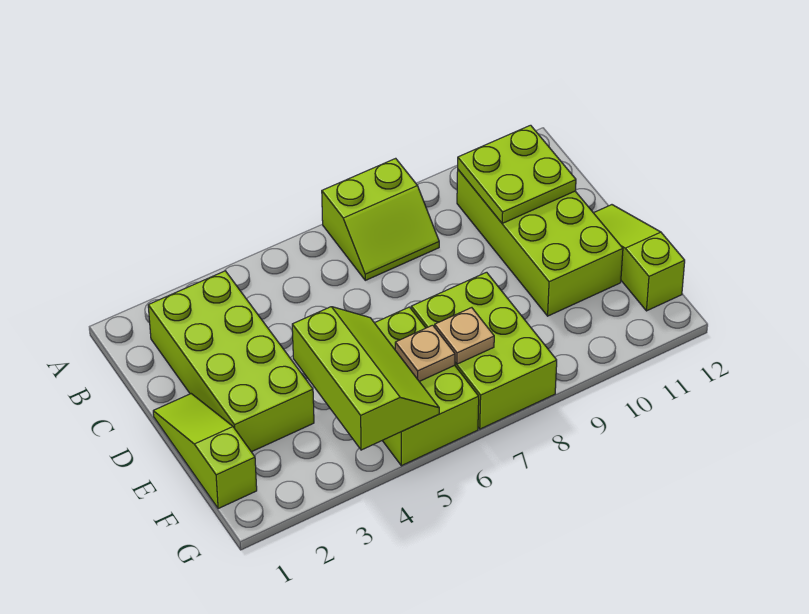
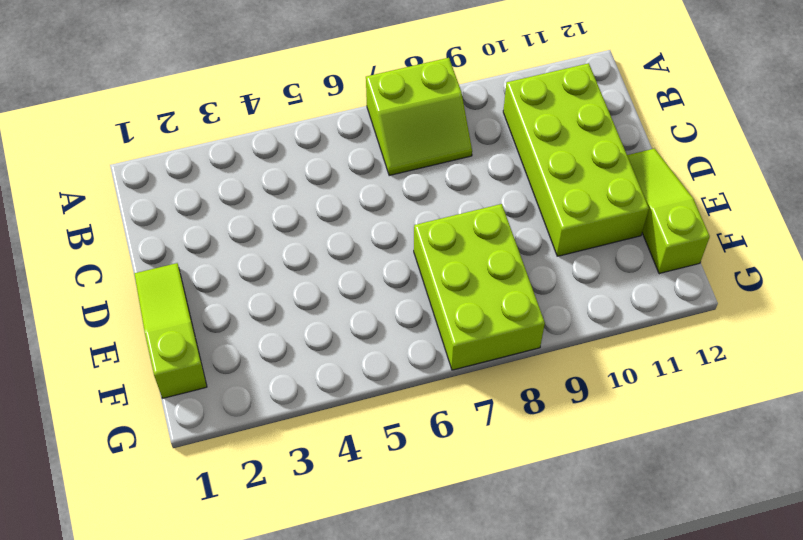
none -> lime 2x4 brick [148,271,314,452]
none -> lime 2x3 brick [375,307,479,466]

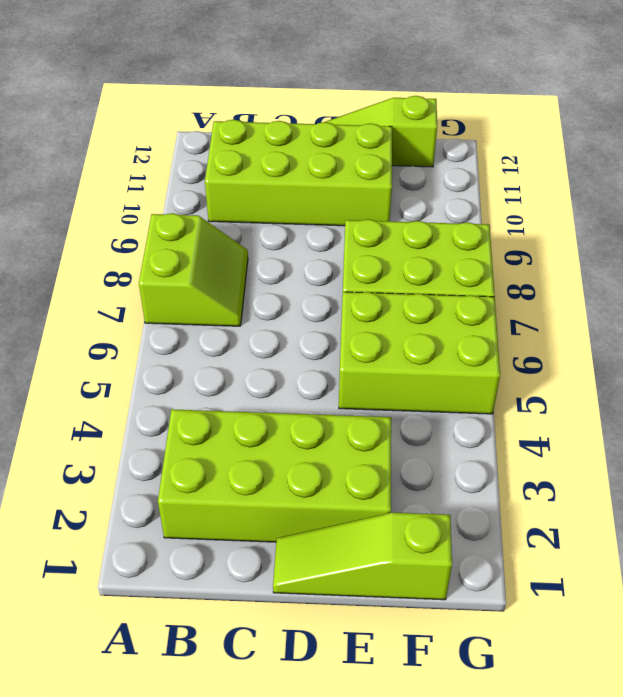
none -> lime 2x2 plate [458,125,576,223]
none -> lime 2x3 slope [292,307,439,450]

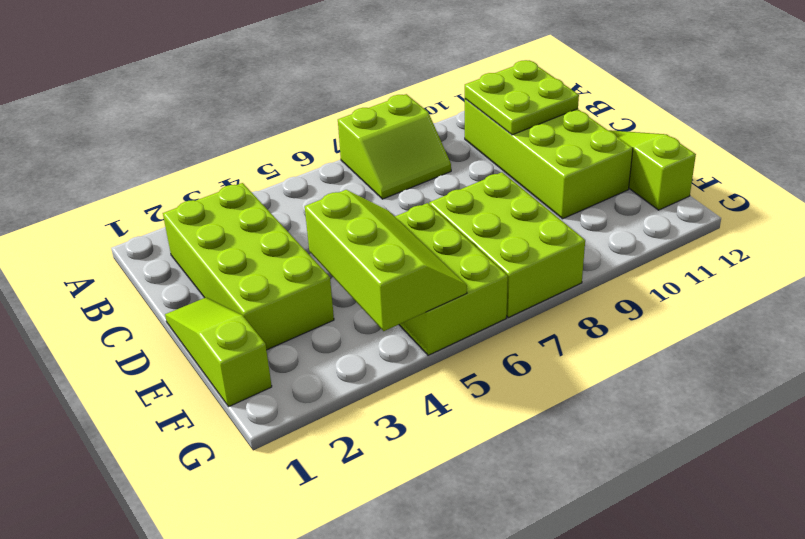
none -> tan 1x1 plate [395,325,455,381]
none -> tan 1x1 plate [435,308,494,364]

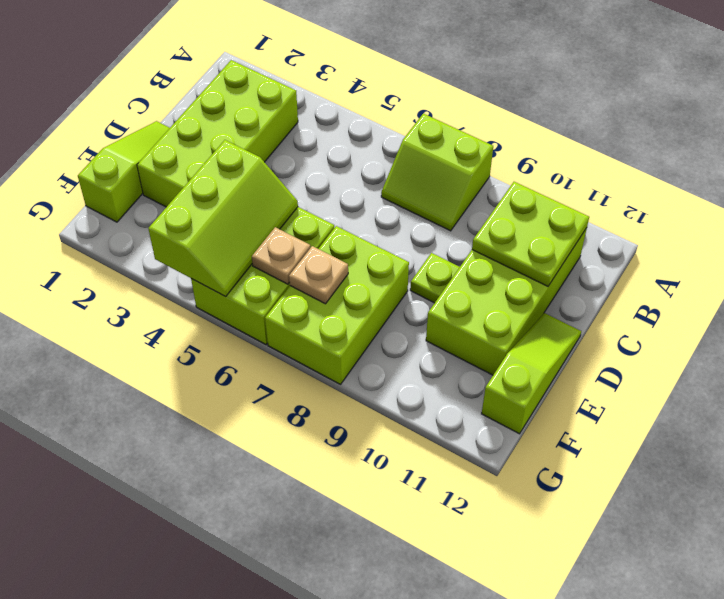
lime 1x1 plate [410,253,459,303] -> none

